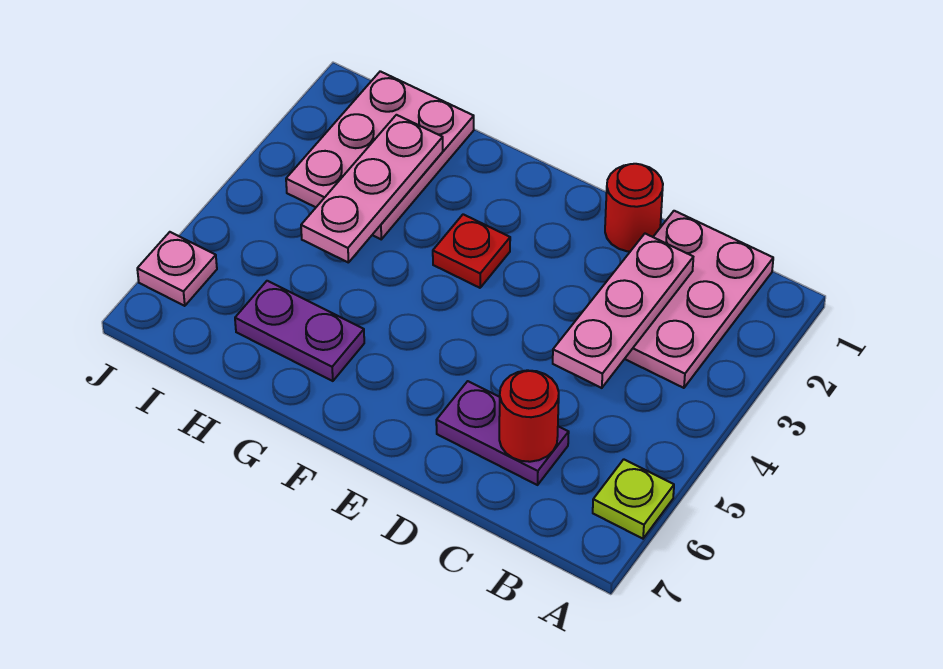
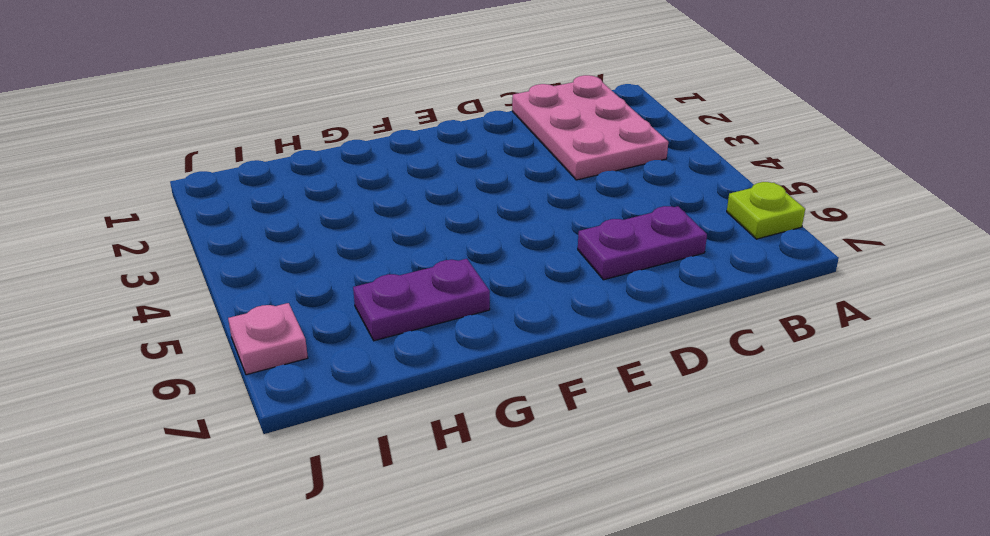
none -> red 1x1 round brick [605,164,663,251]
none -> red 1x1 plate [433,214,510,288]

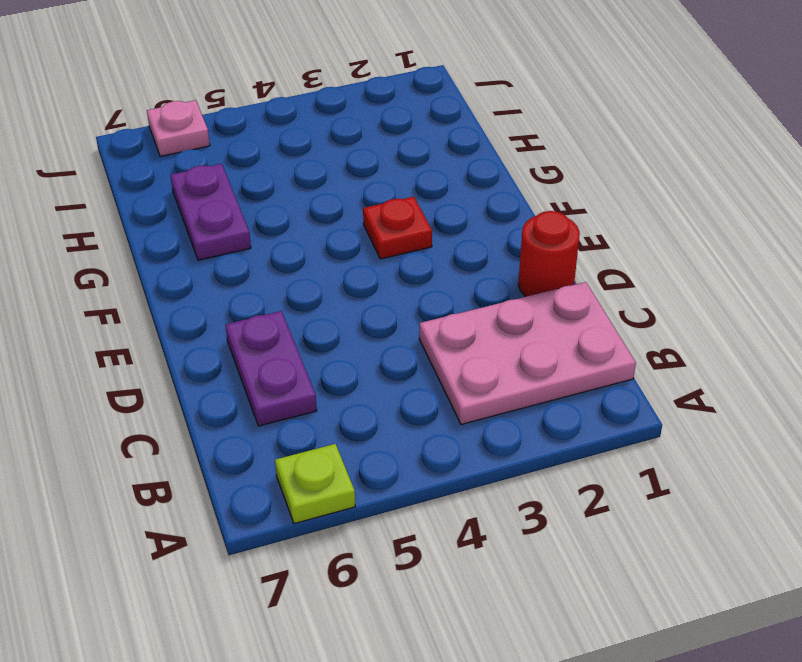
none -> pink 2x3 plate [286,71,474,239]
none -> pink 1x3 plate [553,234,693,388]

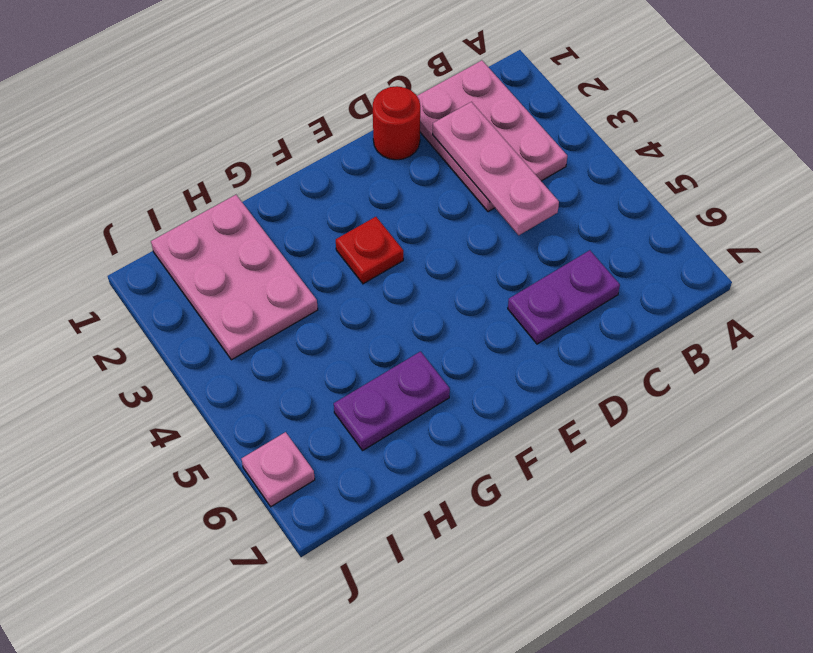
none -> lime 1x1 plate [593,459,674,539]
none -> red 1x1 round brick [499,370,559,462]

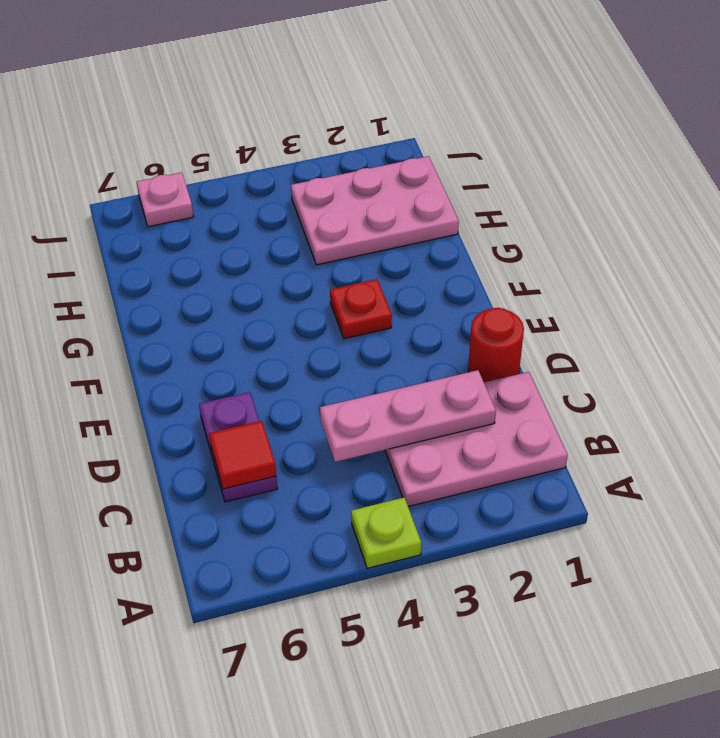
lime 1x1 plate [351,498,421,568] -> lime 1x1 plate moved to [593,459,674,539]
red 1x1 tile [209,421,276,489] -> red 1x1 round brick [499,370,559,462]
none -> purple 1x2 plate [235,281,364,381]
none -> pink 1x3 plate [301,115,443,263]

